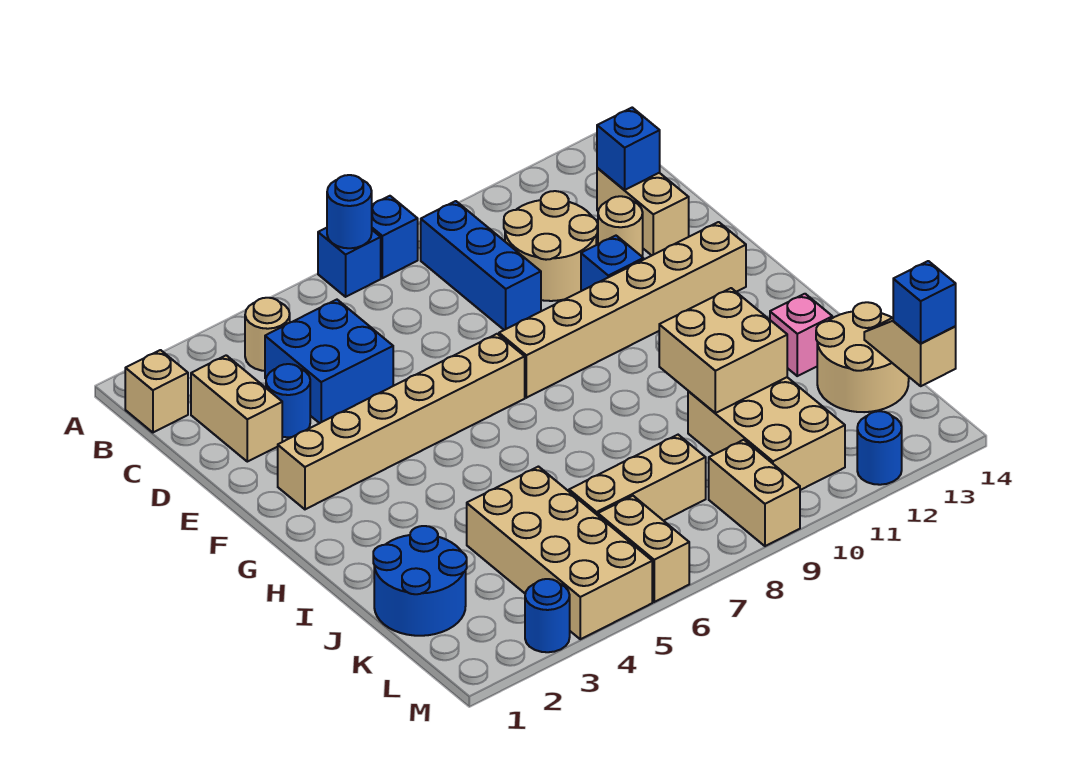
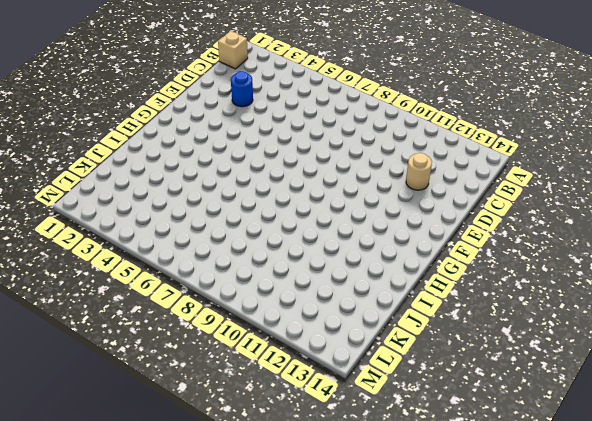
none -> blue 1x1 brick [318,228,381,297]
none -> blue 1x1 brick [372,196,418,278]
none -> tan 1x1 round brick [245,298,290,371]

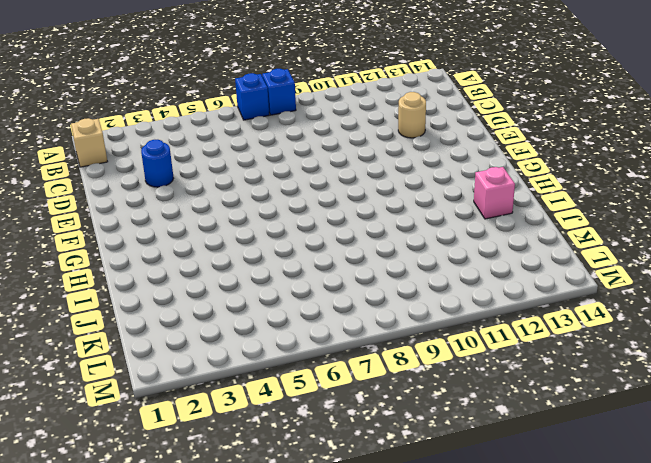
none -> tan 1x1 round brick [245,298,290,371]
none -> blue 1x3 brick [421,201,541,330]
none -> tan 1x2 brick [191,355,282,462]

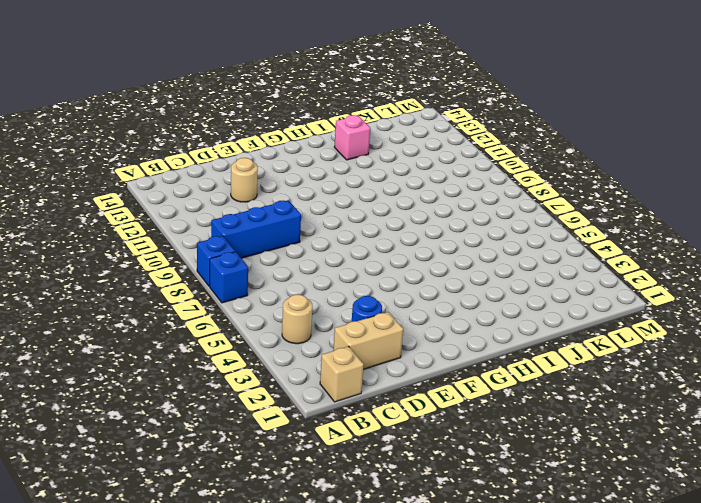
none -> blue 2x2 brick [265,300,393,423]
none -> tan 2x2 round brick [504,191,597,301]
none -> tan 1x2 brick [597,168,689,255]

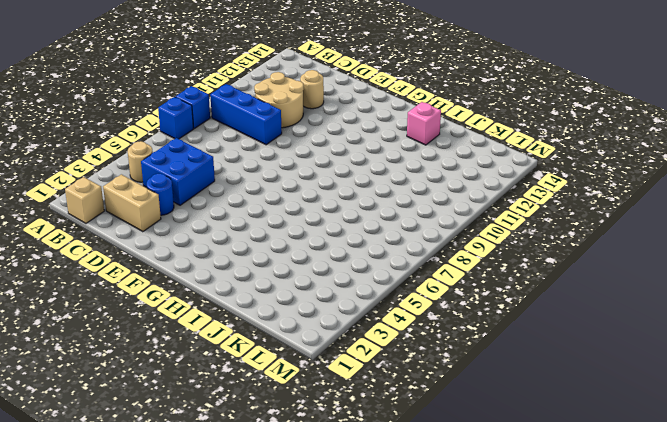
none -> tan 1x2 brick [597,168,689,255]
none -> blue 1x1 brick [581,236,643,291]
none -> tan 1x6 brick [278,334,525,509]

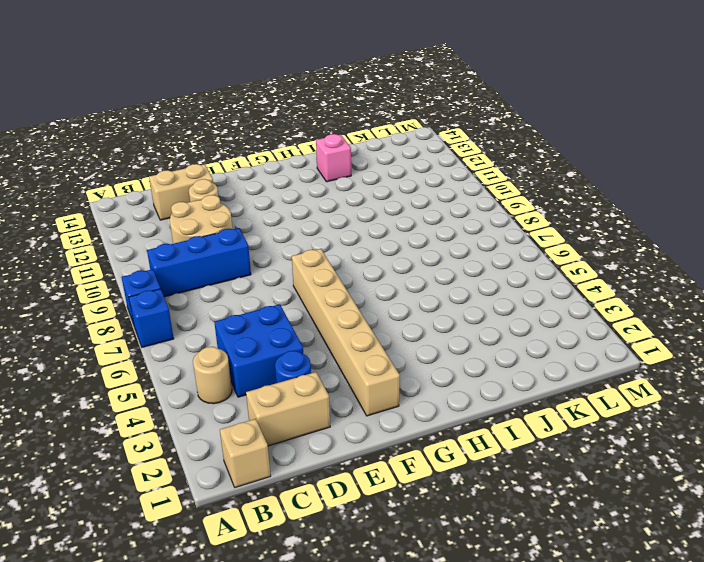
none -> blue 1x1 brick [581,236,643,291]
none -> tan 1x6 brick [499,222,746,398]
none -> blue 2x2 round brick [373,526,467,636]

